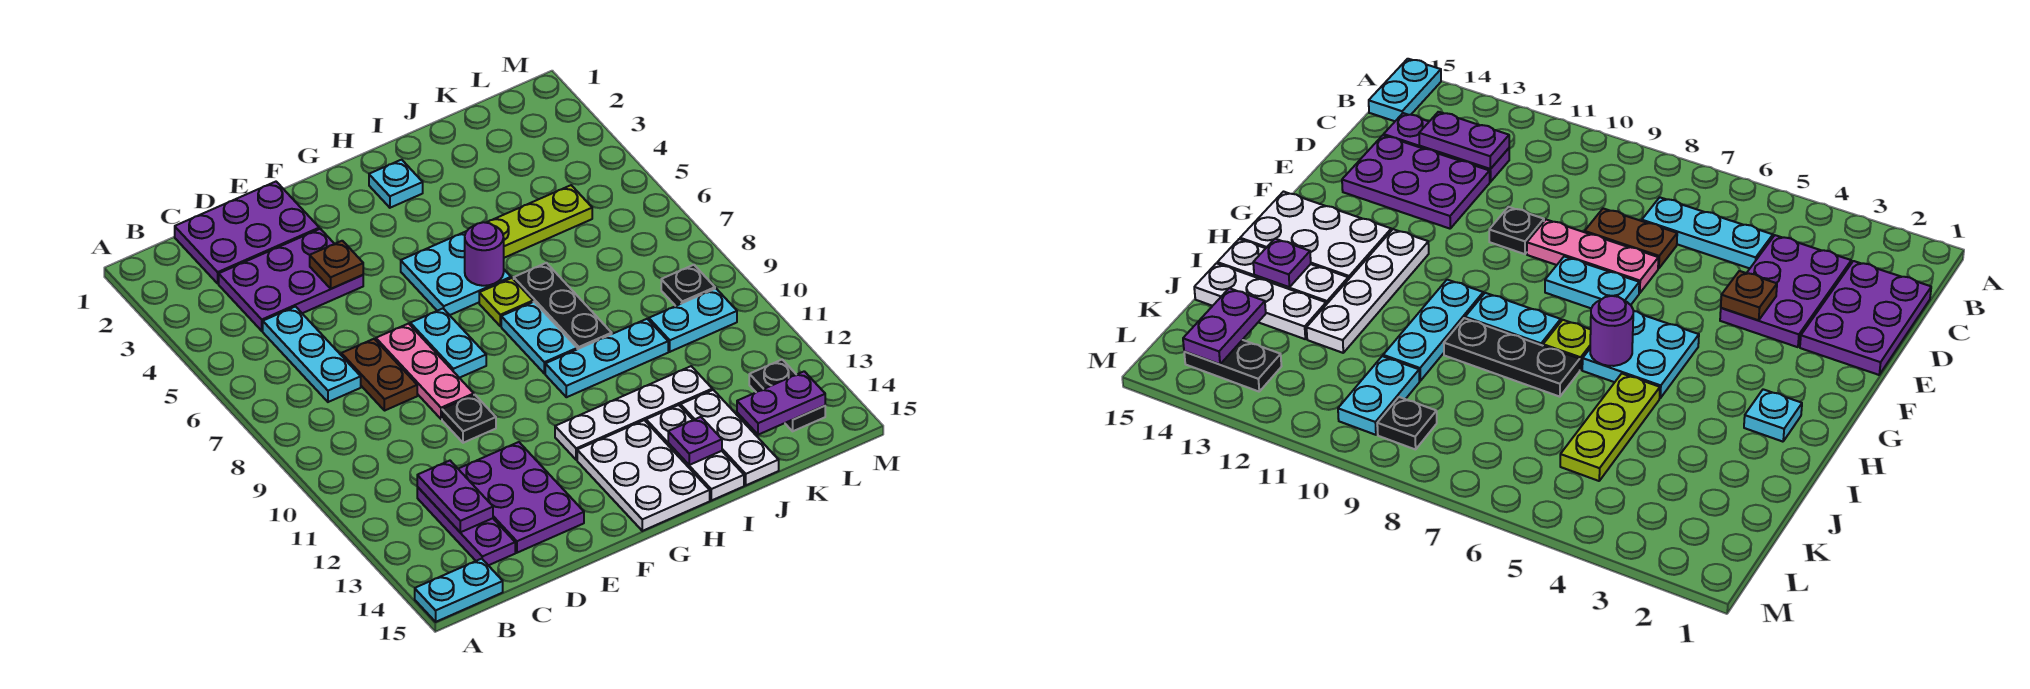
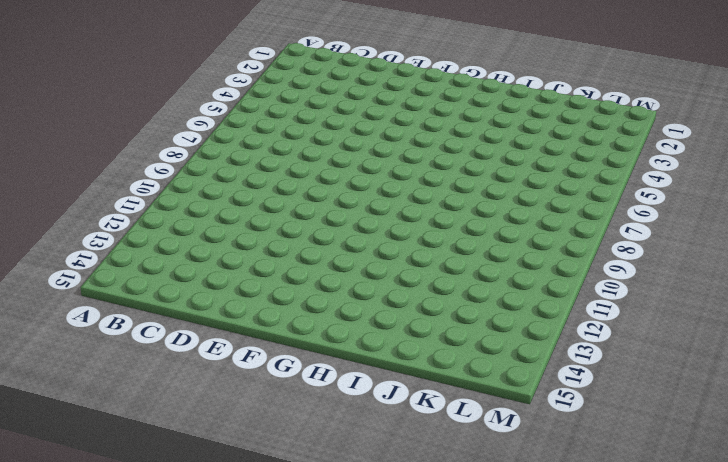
none -> cyan 1x2 plate [415,559,503,622]
none -> purple 2x3 plate [175,182,319,283]
none -> purple 2x3 plate [219,229,363,331]

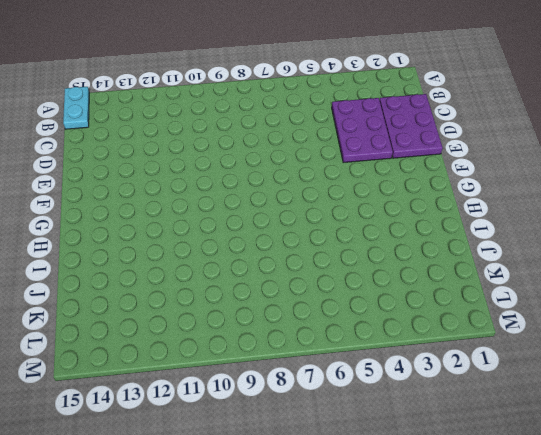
none -> cyan 1x3 plate [263,307,361,402]
none -> purple 1x3 plate [417,487,515,565]
none -> brown 1x2 plate [341,339,417,411]

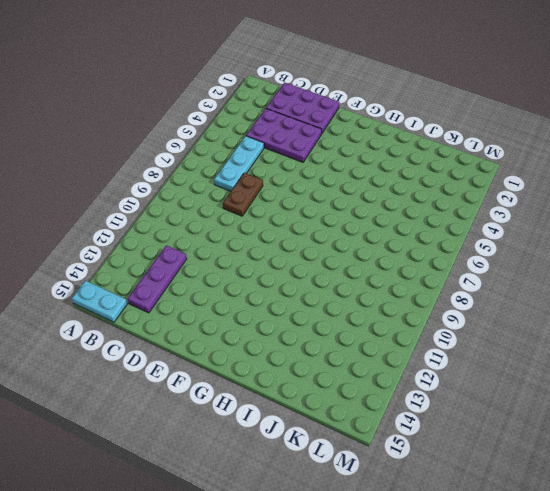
none -> purple 2x3 plate [459,442,584,553]
none -> pink 1x3 plate [376,324,474,419]
none -> black 1x1 plate [442,395,496,443]

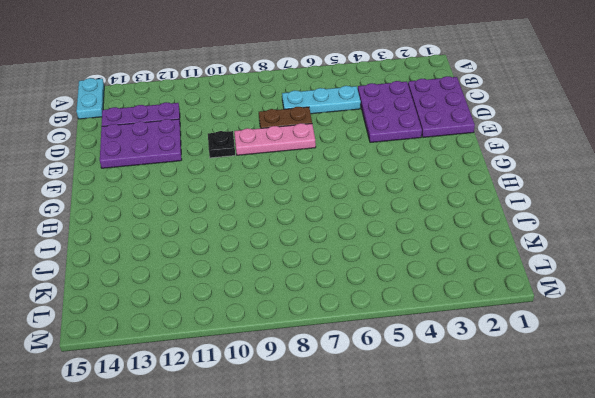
none -> cyan 1x2 plate [410,309,486,378]
none -> cyan 2x2 plate [401,231,511,315]
none -> white 1x4 plate [555,366,712,460]

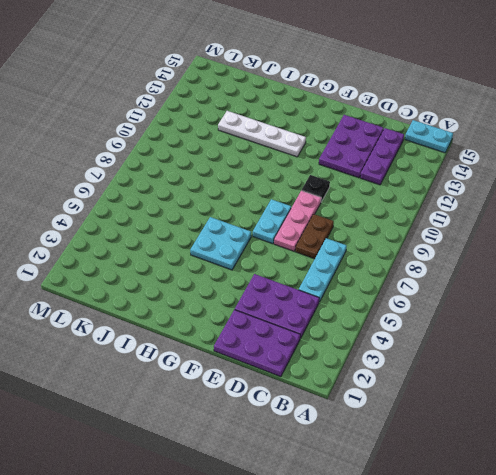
none -> white 2x3 plate [577,420,710,531]
none -> cyan 1x1 plate [369,160,423,208]
none -> lime 1x1 plate [479,278,533,326]

